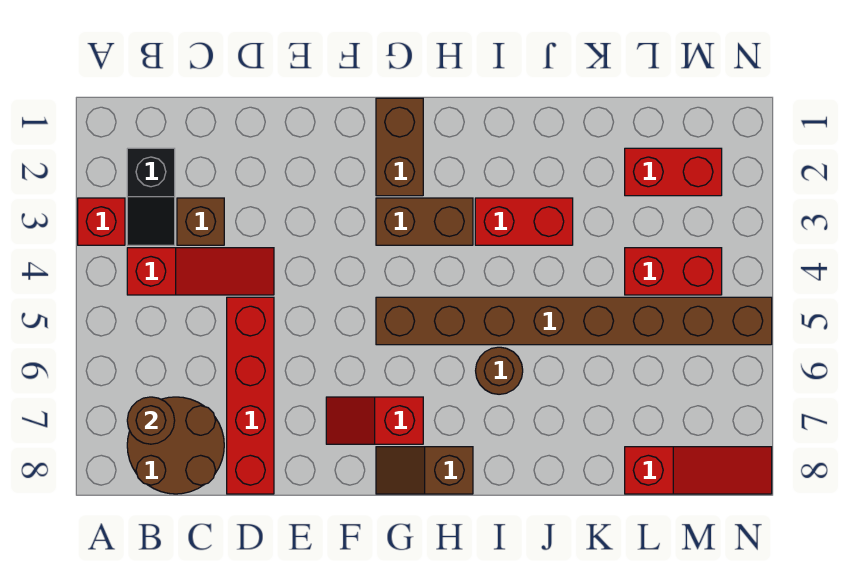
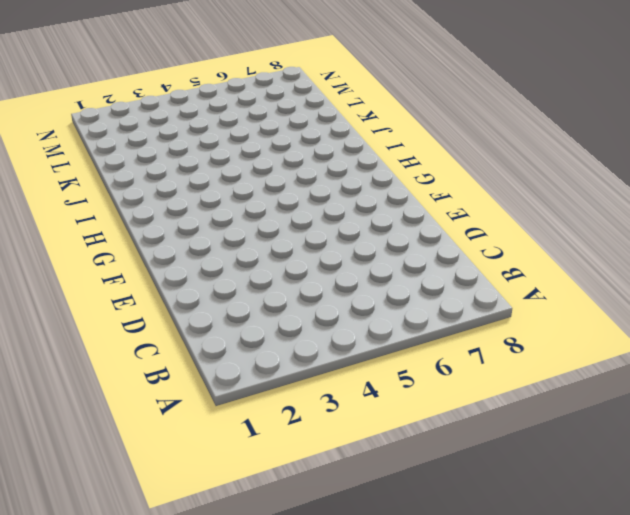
none -> red 1x1 brick [78,198,125,245]
none -> black 1x2 slope [127,148,175,245]
none -> red 1x3 slope [127,248,274,295]

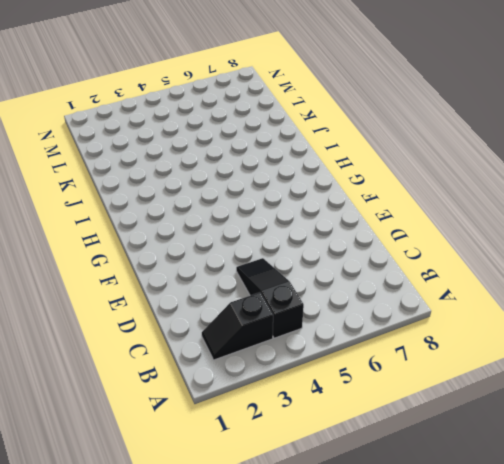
black 1x2 slope [202,292,273,360] -> black 1x2 slope turned to [127,148,175,245]
black 1x3 slope [236,258,304,338] -> red 1x3 slope [127,248,274,295]
none -> red 1x1 brick [78,198,125,245]
none -> brown 2x2 round brick [127,397,224,494]
none -> brown 1x1 brick [177,198,224,245]

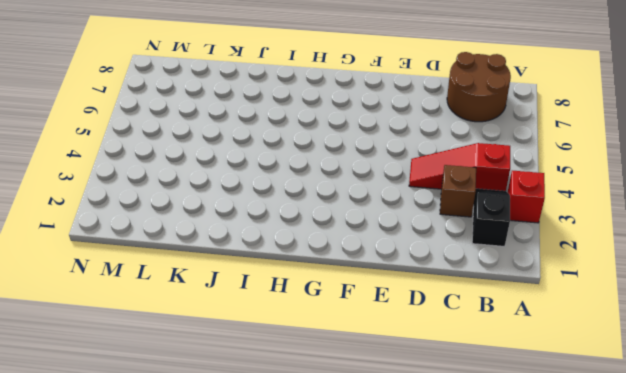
none -> red 1x4 brick [227,297,274,494]
none -> red 1x2 slope [326,397,423,444]
none -> brown 1x2 brick [376,98,423,196]

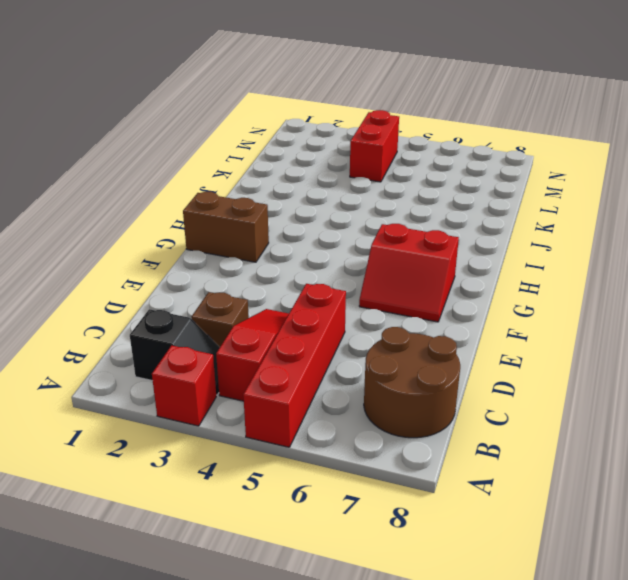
red 1x4 brick [243,284,346,447] -> red 1x4 brick turned to [227,297,274,494]
red 2x2 slope [359,224,459,322] -> red 1x2 slope [326,397,423,444]
none -> brown 1x2 brick [376,198,473,245]
none -> brown 1x8 brick [376,297,772,345]
none -> brown 1x2 slope [376,447,473,494]

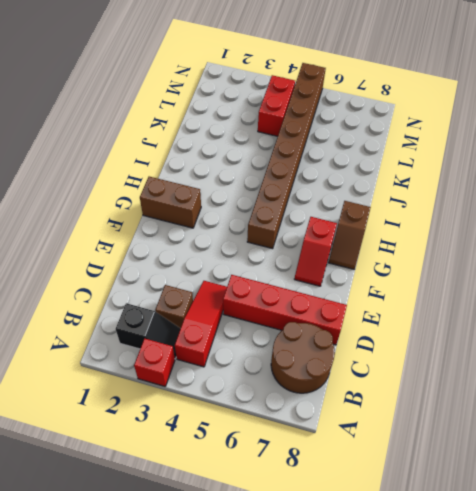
none -> brown 1x2 brick [376,198,473,245]
none -> red 1x2 brick [475,198,573,245]
none -> brown 1x1 round brick [476,347,523,394]

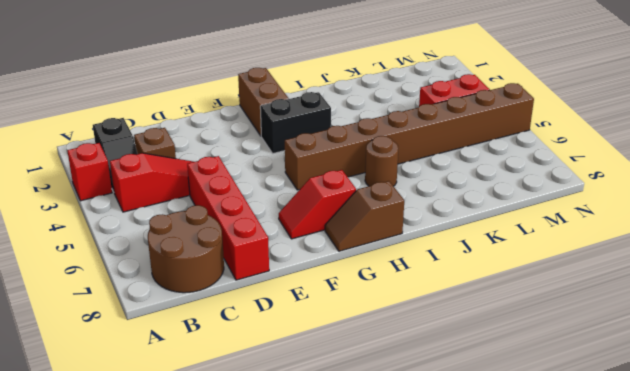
black 1x2 brick [260,92,331,153] -> brown 1x2 brick [376,198,473,245]
none -> red 1x2 brick [475,198,573,245]
none -> red 1x2 brick [625,148,722,196]
none -> red 1x3 slope [625,447,772,494]

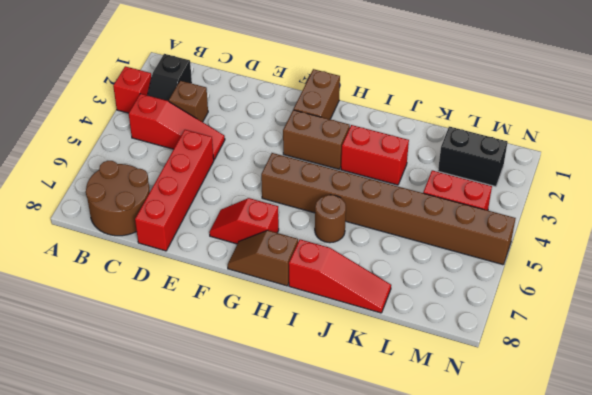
red 1x3 slope [289,239,391,313] -> red 1x3 slope moved to [625,447,772,494]
black 1x2 brick [438,127,508,187] -> red 1x2 brick [625,148,722,196]
none -> brown 1x1 round brick [127,397,175,444]

